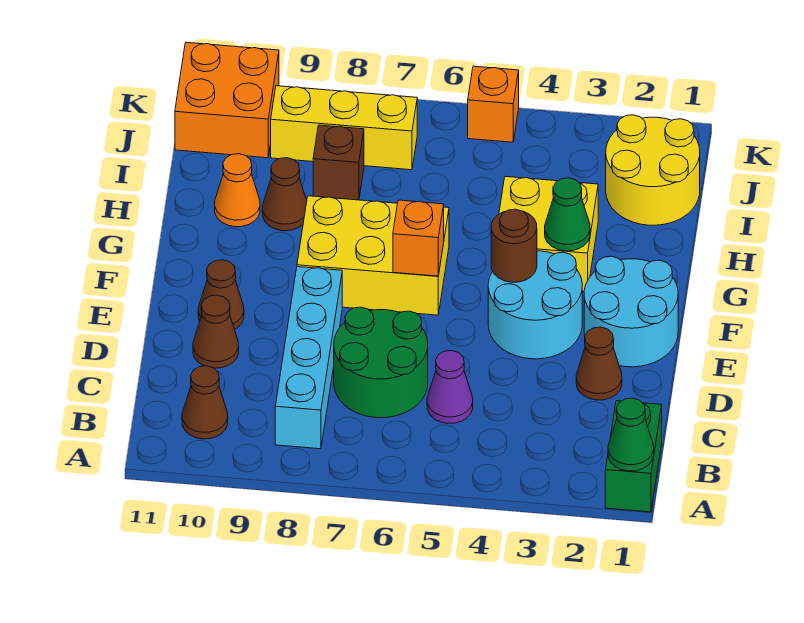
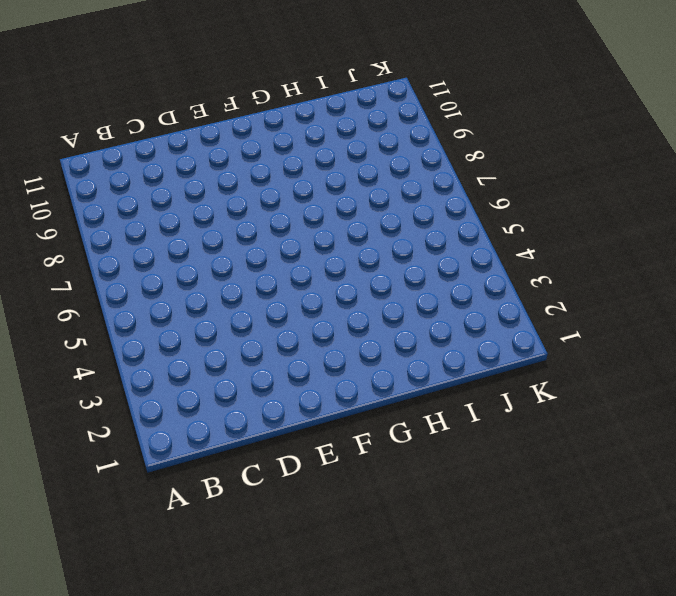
none -> green 1x2 brick [605,401,662,512]
none -> cyan 1x4 brick [275,267,342,449]
none -> brown 1x1 cone [182,366,228,439]

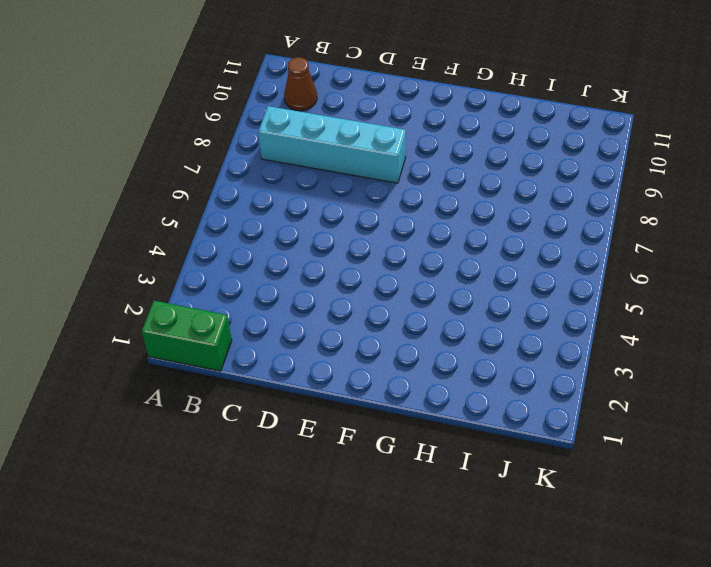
none -> purple 1x1 cone [427,351,473,424]
none -> green 2x2 round brick [334,307,428,418]
none -> brown 1x1 cone [576,327,622,400]

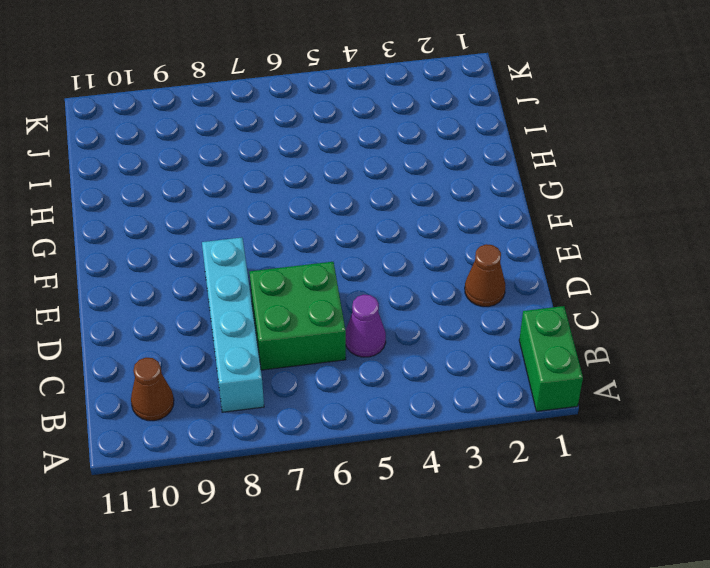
green 2x2 brick [249,262,346,370] -> green 2x2 round brick [334,307,428,418]
none -> brown 1x1 cone [193,295,239,368]
none -> cyan 2x2 round brick [584,256,678,367]
none -> cyan 2x2 round brick [488,251,582,359]

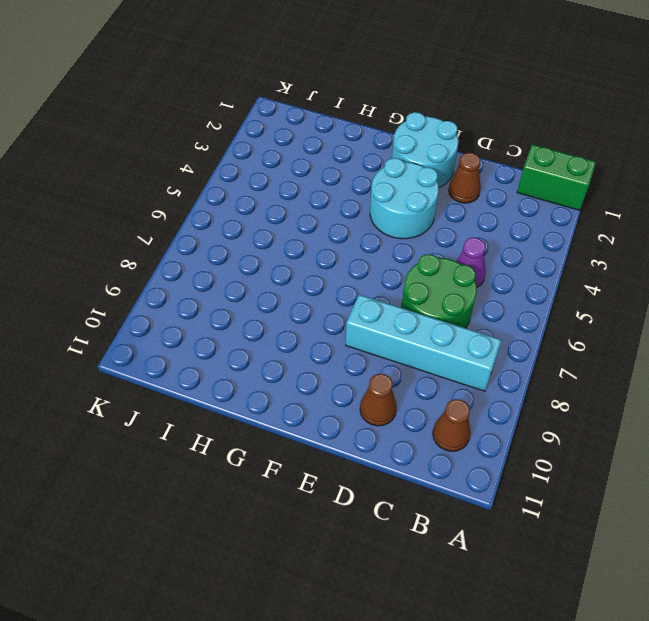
none -> brown 1x1 cone [198,260,244,329]
none -> yellow 2x3 brick [297,196,449,315]
none -> yellow 2x2 brick [499,176,598,292]

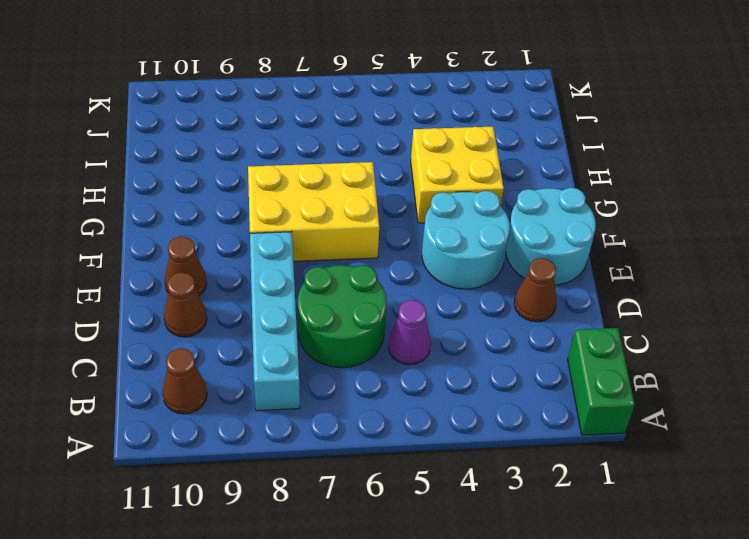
none -> brown 1x1 cone [262,158,307,231]
none -> orange 1x1 cone [215,154,260,227]
none -> yellow 2x2 round brick [606,115,700,225]

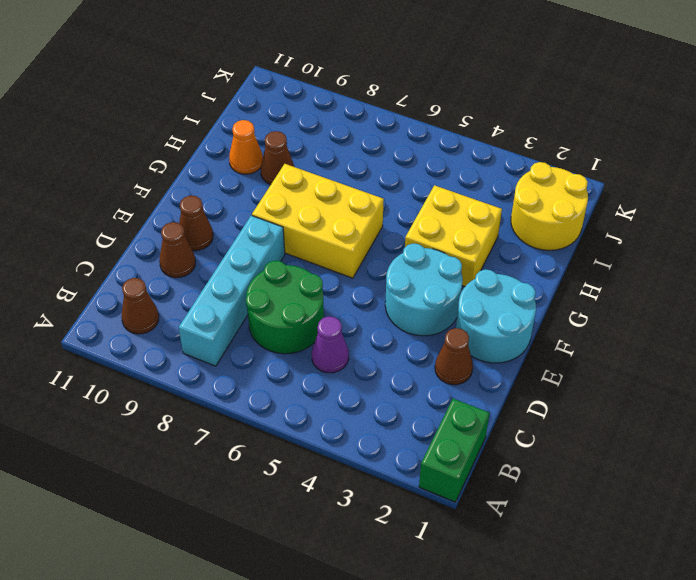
none -> brown 1x1 brick [313,125,364,200]
none -> yellow 1x3 brick [271,86,417,170]
none -> orange 2x2 brick [175,42,279,158]

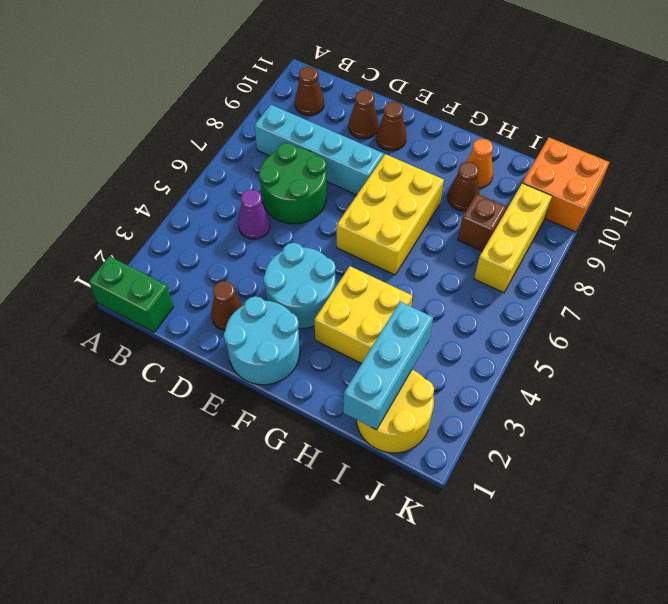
cyan 1x3 brick [343,302,433,430] -> none
none -> orange 1x1 brick [468,66,519,142]
none -> green 1x1 cone [608,398,654,471]
none -> brown 1x1 round brick [491,209,537,282]

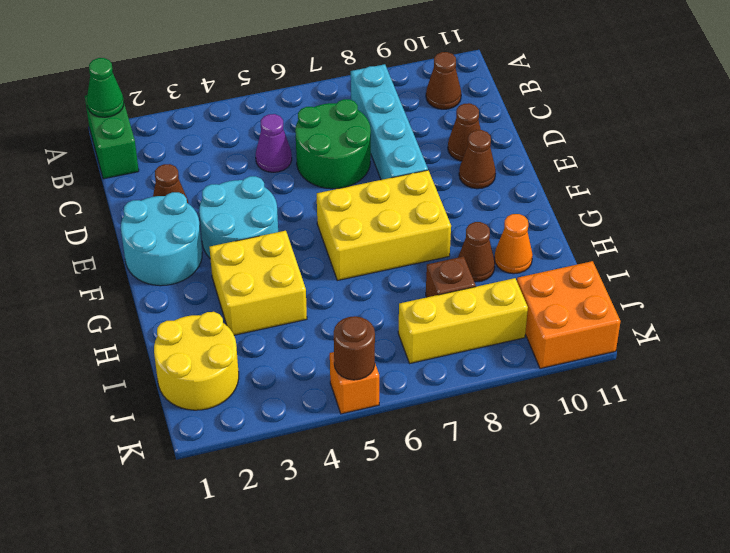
brown 1x1 round brick [334,316,375,380] -> brown 1x1 round brick moved to [491,209,537,282]
none -> orange 1x1 brick [393,200,444,276]
none -> green 1x1 cone [545,178,590,251]

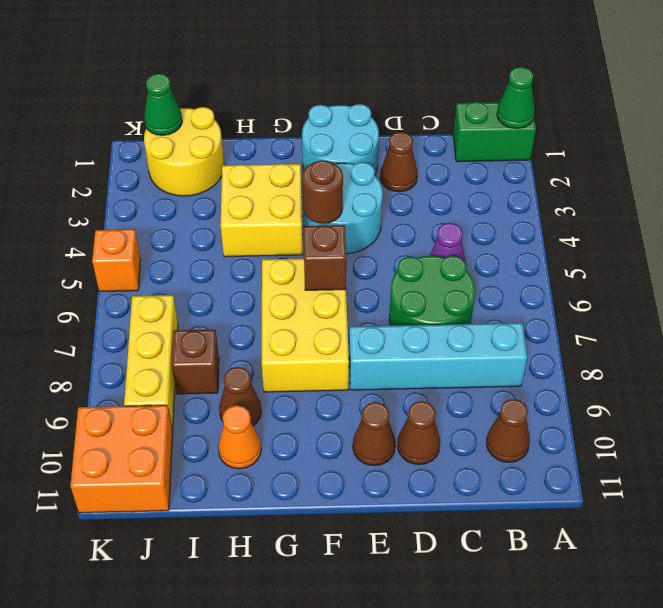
brown 1x1 brick [304,225,346,290] -> orange 1x1 brick [393,200,444,276]
green 1x1 cone [144,74,182,135] -> green 1x1 cone moved to [545,178,590,251]

